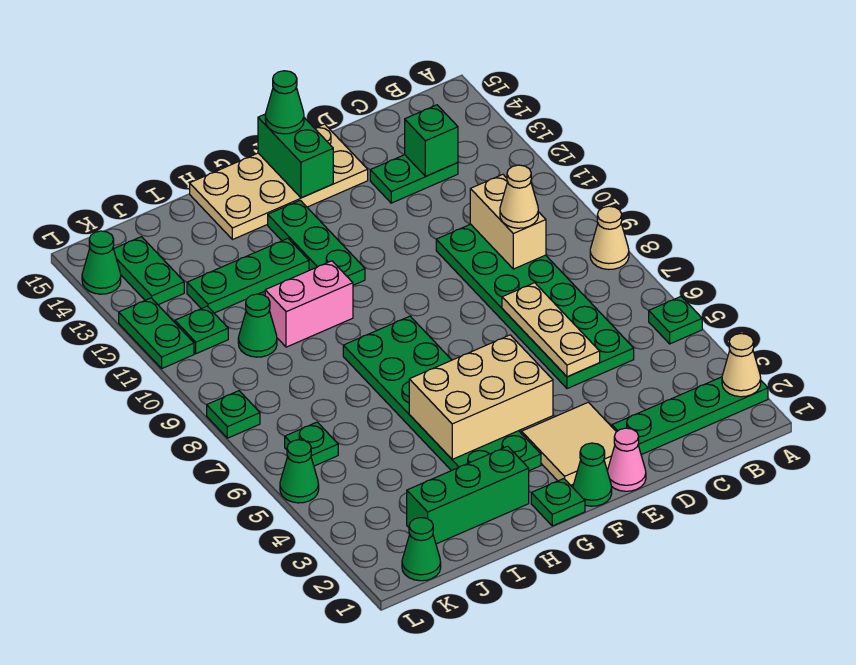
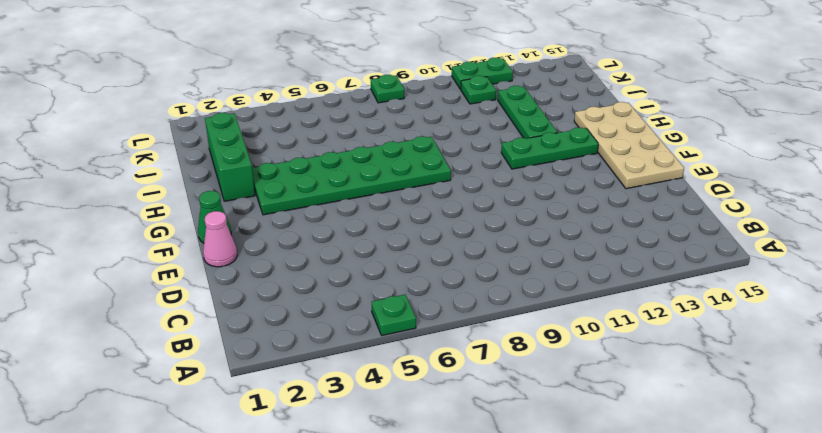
none -> green 1x4 plate [612,377,768,455]
none -> tan 1x1 cone [590,206,629,270]
none -> green 2x6 plate [436,224,634,389]
none -> green 1x2 plate [370,155,458,203]

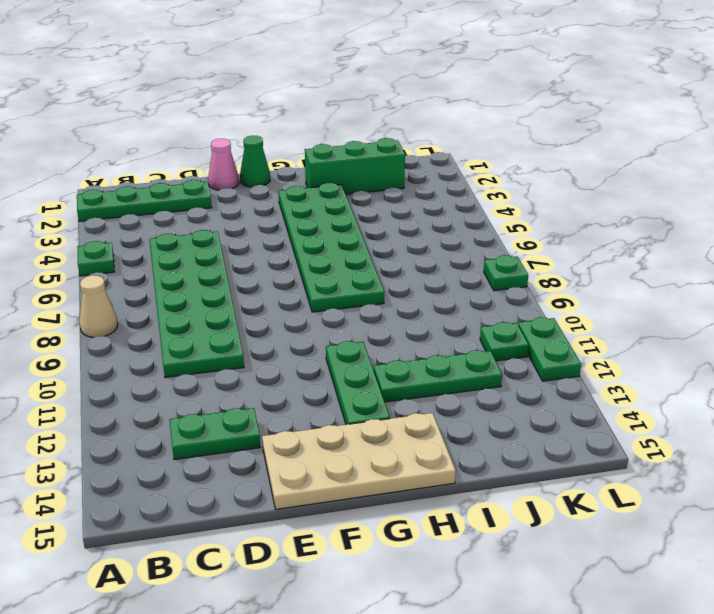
none -> tan 2x2 tile [522,402,616,485]
none -> green 1x1 plate [531,479,585,526]
none -> pink 1x2 brick [265,261,353,347]
none -> green 1x1 cone [238,294,277,357]

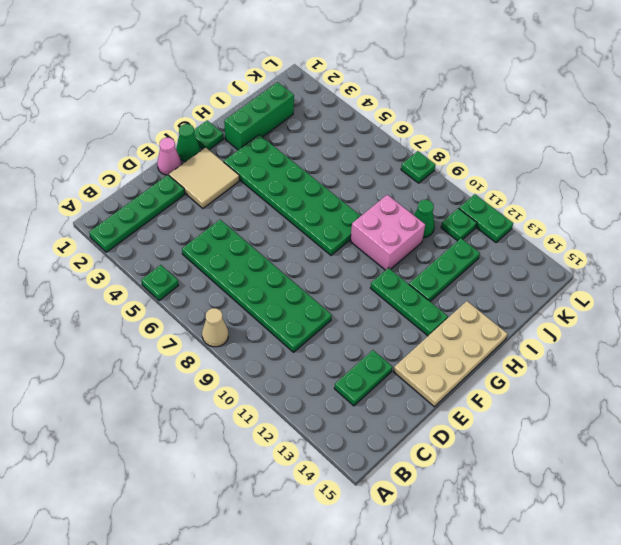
pink 2x2 brick [350,195,425,270] -> pink 1x2 brick [265,261,353,347]
none -> green 1x1 cone [402,518,441,581]
none -> green 1x1 plate [285,422,338,466]
none -> green 1x2 plate [114,237,184,305]
none -> green 1x1 cone [280,440,319,503]

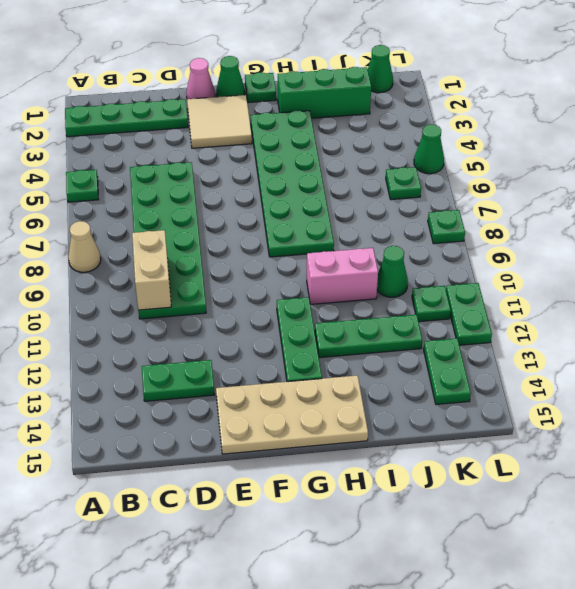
none -> green 1x1 cone [82,231,121,294]
none -> tan 1x1 cone [722,334,761,397]
none -> green 1x1 brick [405,105,458,176]
none -> tan 1x3 plate [502,283,600,377]

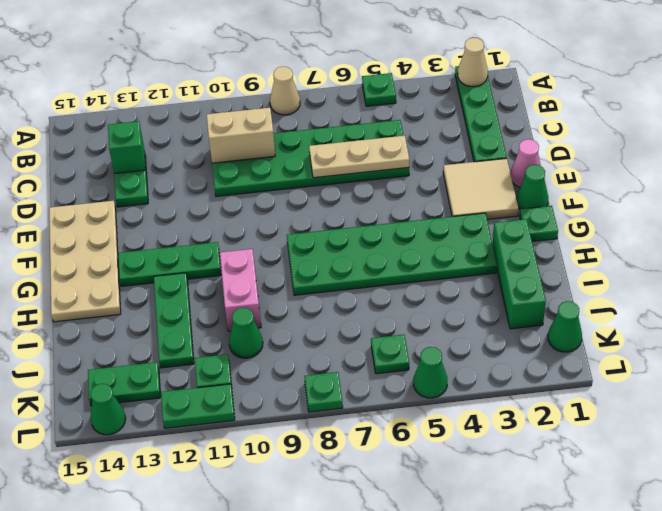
none -> tan 2x3 brick [409,335,553,459]
none -> green 1x2 brick [258,114,333,198]
none -> tan 1x1 cone [500,165,538,228]
none -> green 1x1 cone [265,71,304,134]

